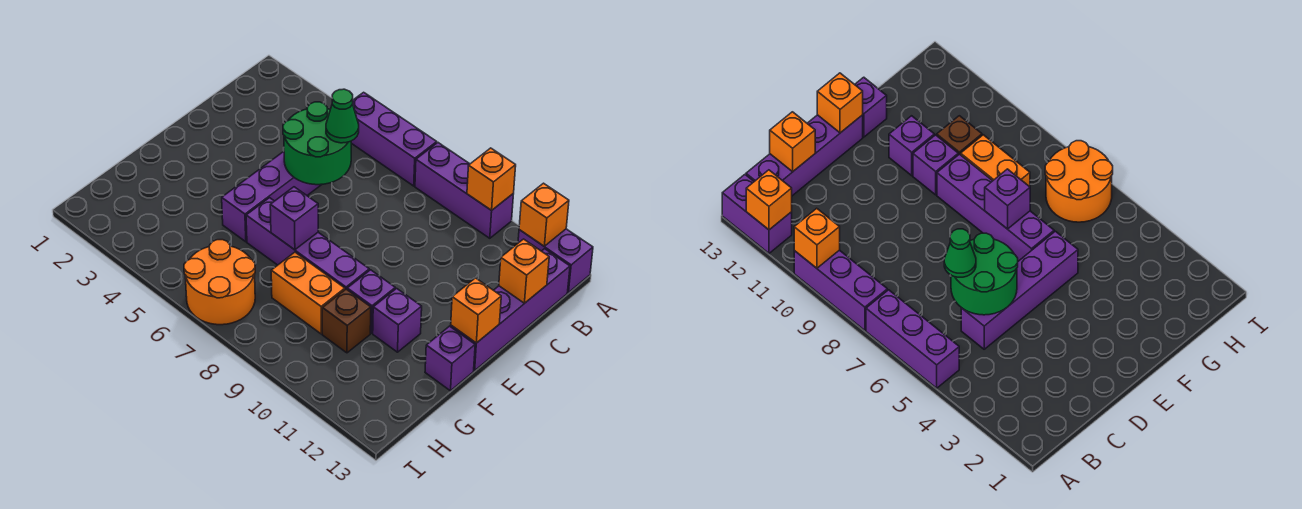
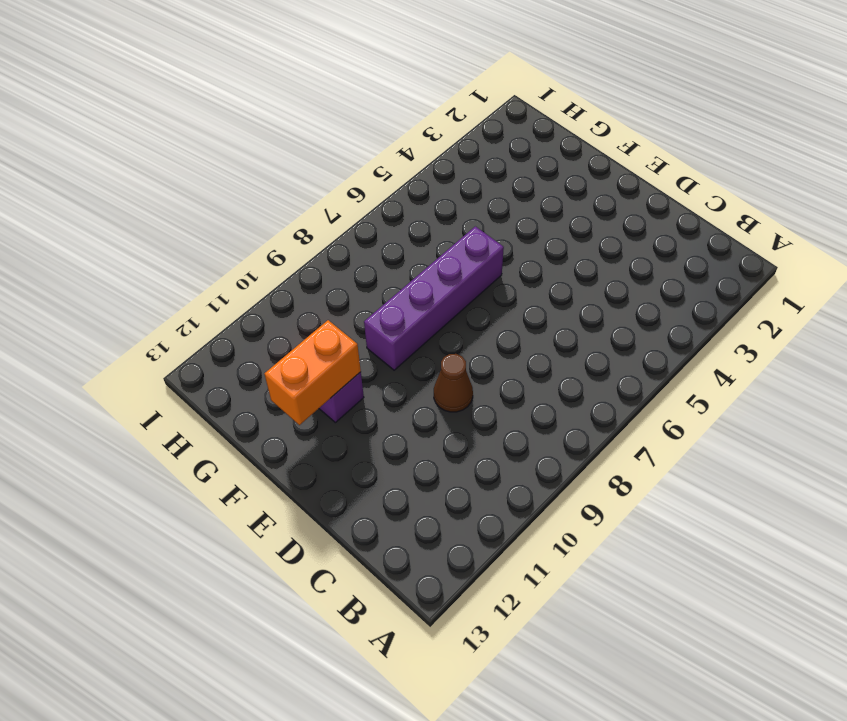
brown 1x1 cone [434,354,473,412] -> none
orange 1x2 brick [264,320,361,425] -> orange 1x2 brick moved to [271,252,345,334]
none -> purple 1x3 brick [351,92,437,186]
none -> purple 1x3 brick [415,143,513,238]
none -> purple 1x2 brick [518,229,593,293]

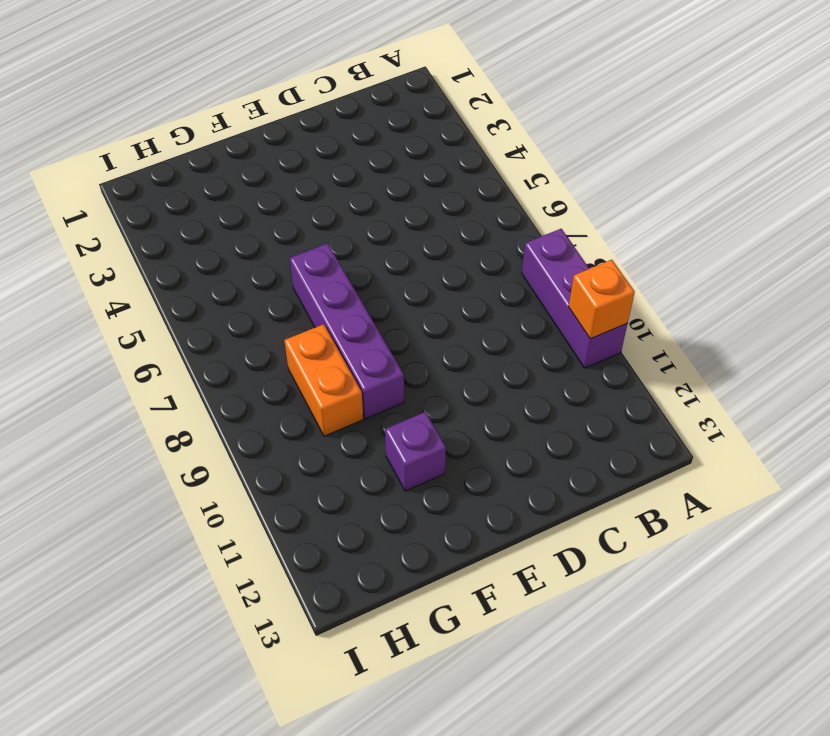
none -> purple 1x3 brick [351,92,437,186]
none -> purple 1x2 brick [518,229,593,293]
none -> purple 1x4 brick [451,249,570,371]

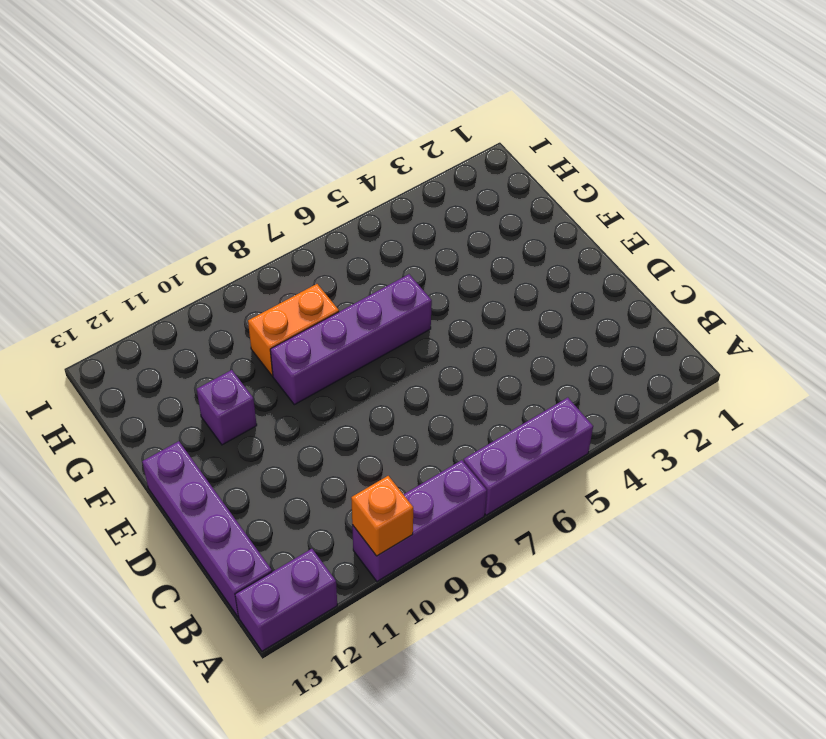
none -> purple 1x4 brick [222,152,322,242]
none -> purple 1x1 brick [347,270,395,333]
none -> purple 1x1 brick [425,326,475,391]

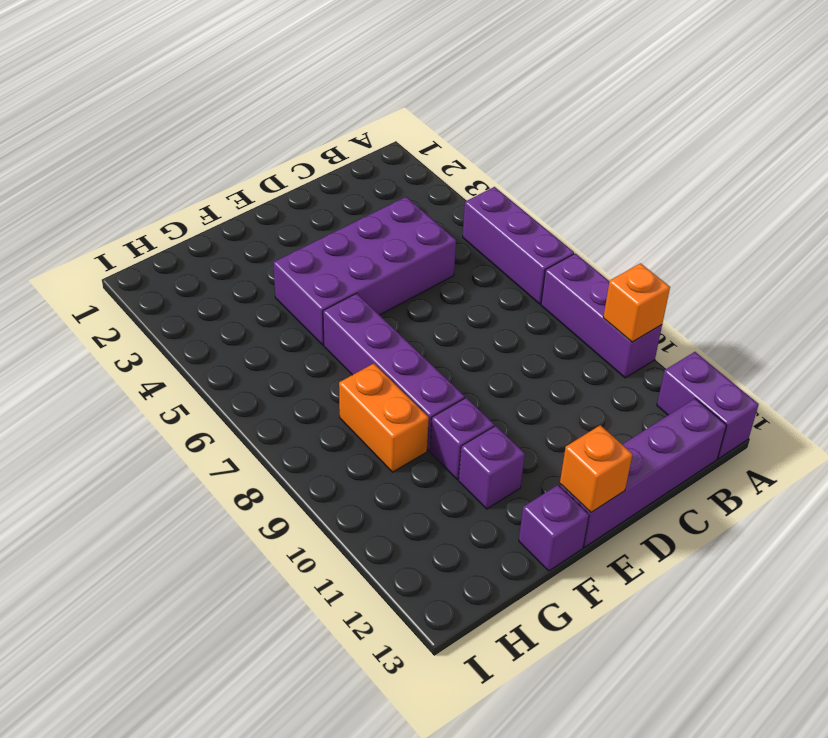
purple 2x4 brick [273,197,456,345] -> purple 1x4 brick [222,152,322,242]
none -> brown 1x1 brick [322,289,371,353]
none -> orange 2x2 round brick [184,240,255,325]
none -> orange 1x1 brick [519,183,569,246]

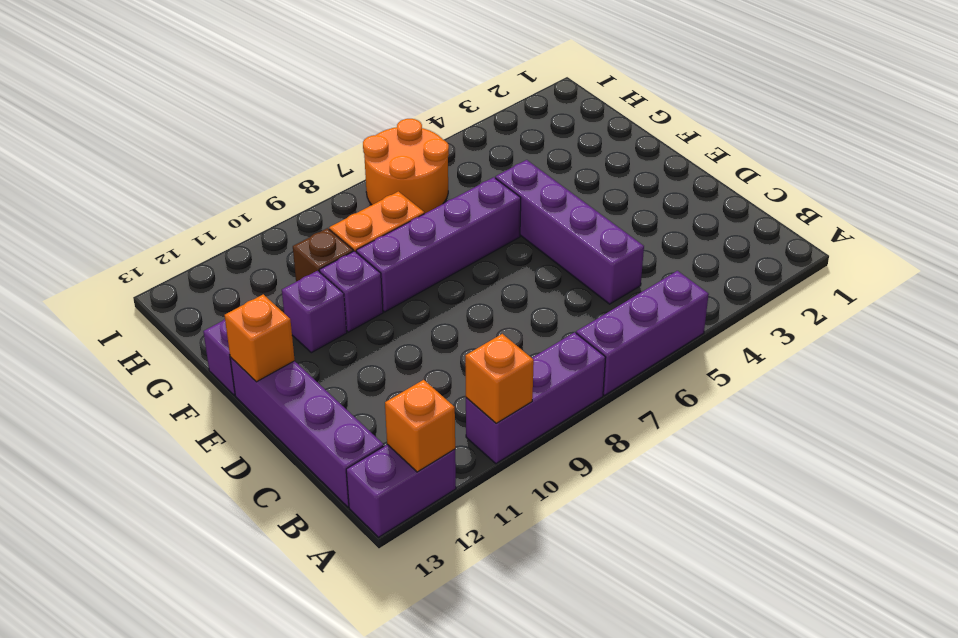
none -> green 2x2 round brick [283,102,351,185]
none -> orange 1x1 brick [499,239,549,303]
none -> purple 1x1 brick [270,187,318,250]

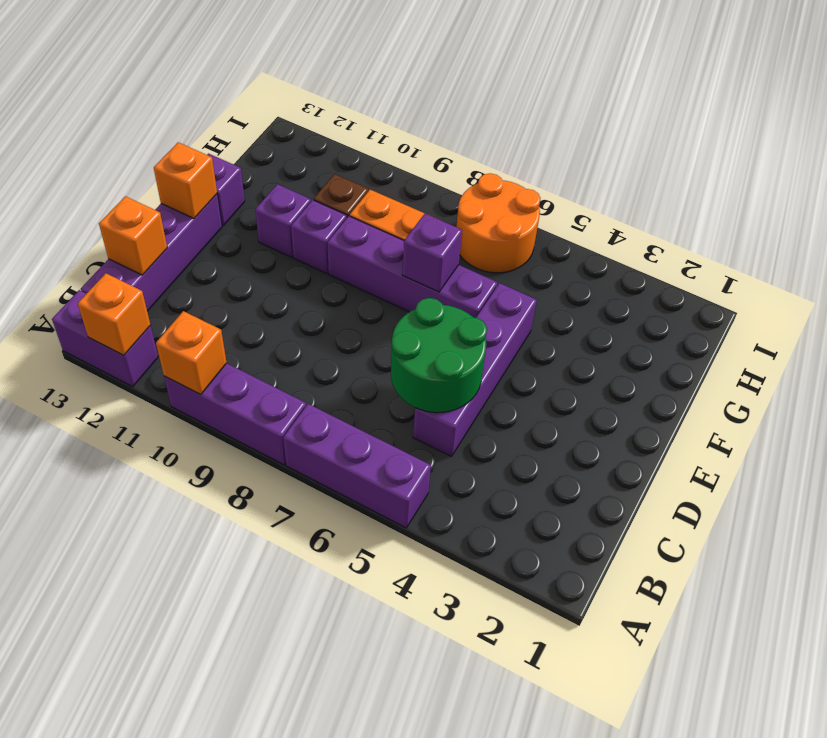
none -> green 1x1 cone [326,89,359,143]

